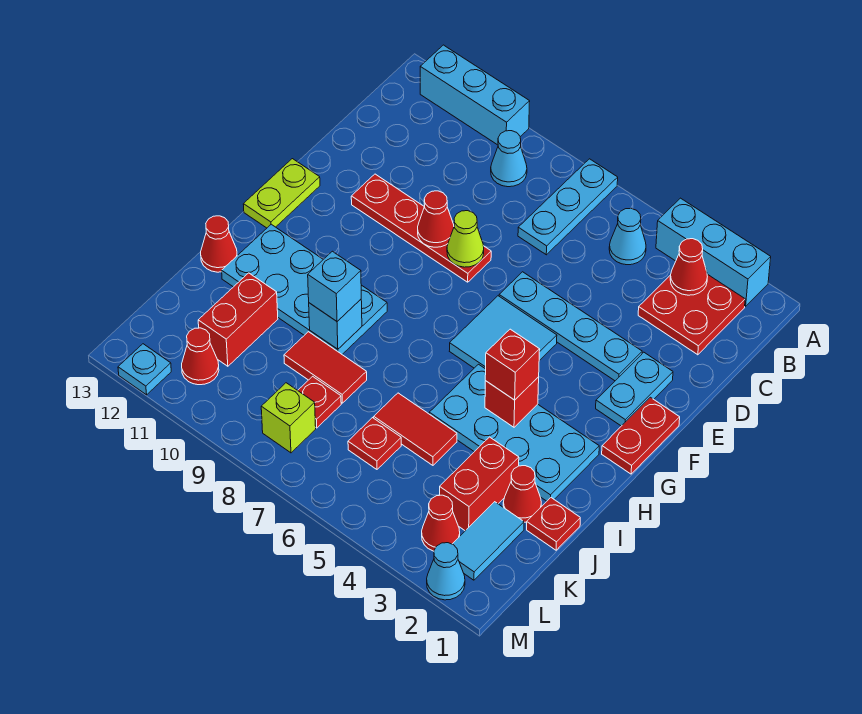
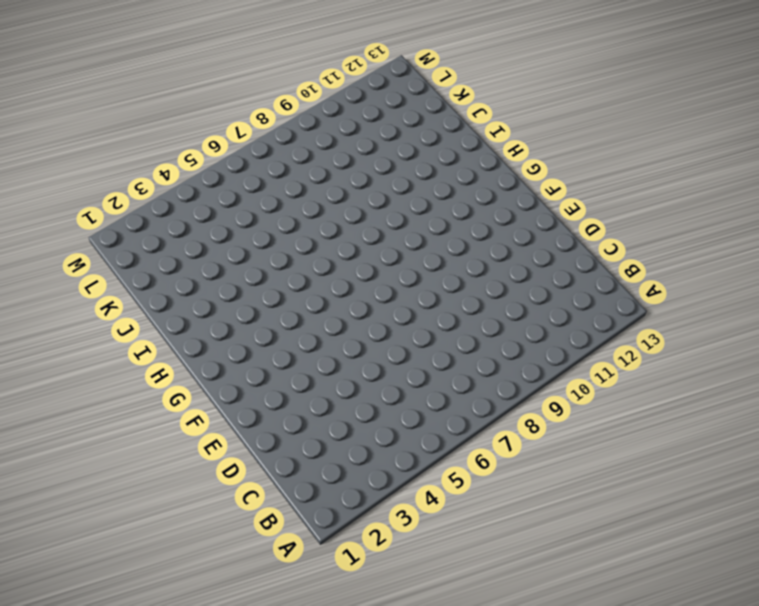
none -> cyan 1x3 brick [656,198,771,306]
none -> cyan 1x3 plate [518,159,618,255]
none -> cyan 1x3 brick [420,45,530,145]
none -> red 2x2 plate [638,274,745,355]

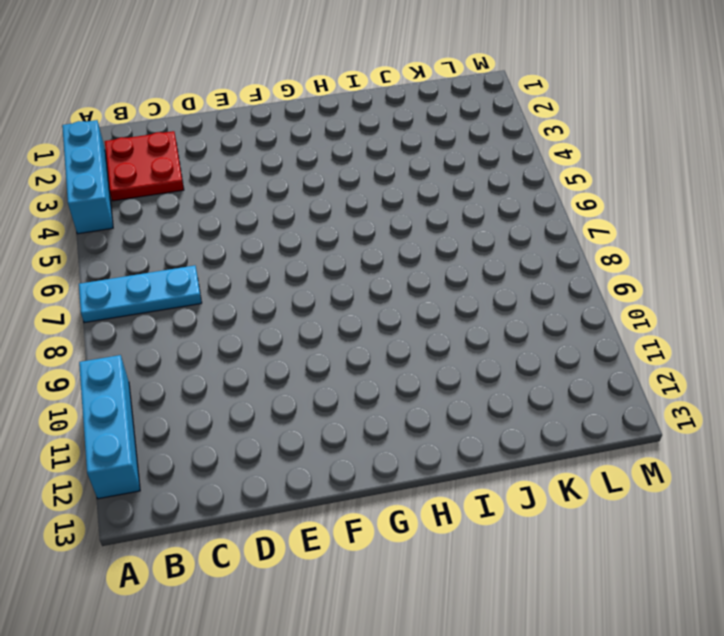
none -> cyan 1x1 cone [609,208,646,265]
none -> cyan 1x1 cone [491,131,527,187]
none -> cyan 1x2 plate [596,352,673,426]
none -> cyan 1x4 plate [499,272,642,381]

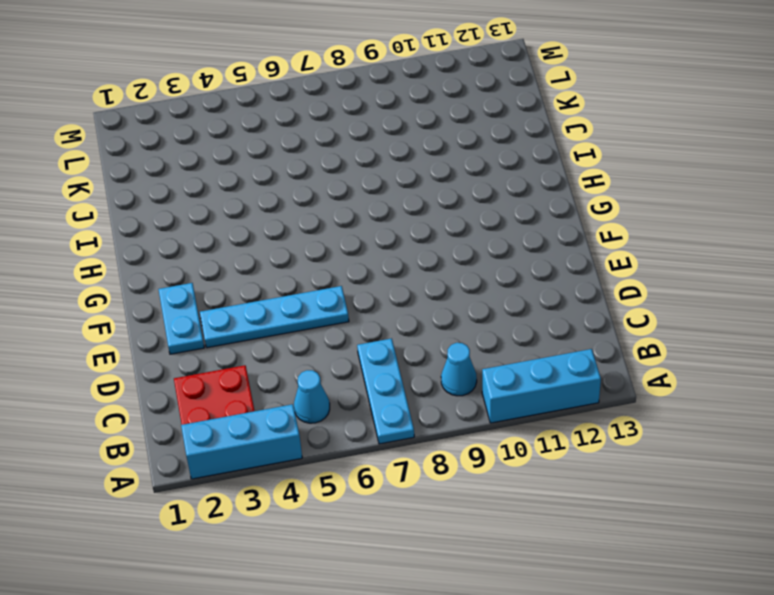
none -> red 1x4 plate [351,174,491,282]
none -> red 1x2 plate [602,397,680,474]
none -> cyan 2x2 tile [450,296,557,369]
none -> lime 1x2 plate [243,159,320,228]

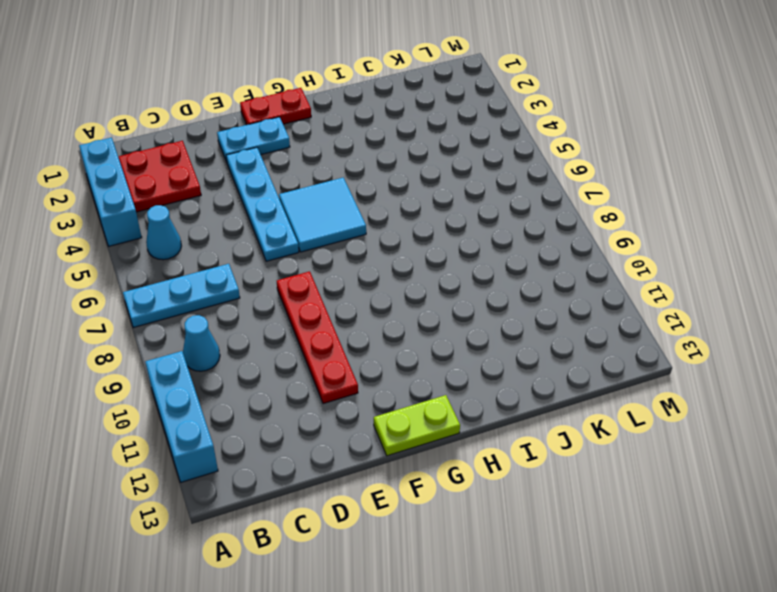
none -> cyan 2x4 plate [429,364,599,501]
none -> cyan 2x4 plate [222,224,387,354]
none -> red 1x1 cone [201,216,237,272]
none -> red 1x1 plate [527,498,580,550]

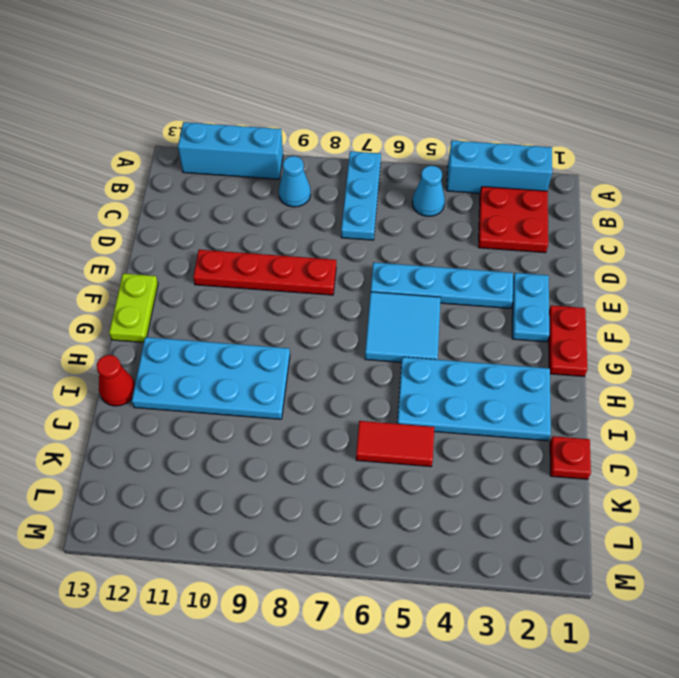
none -> red 1x1 cone [503,466,541,522]
none -> red 1x2 brick [440,437,519,531]
none -> red 1x2 tile [284,332,367,403]
none -> red 1x2 brick [198,273,278,366]

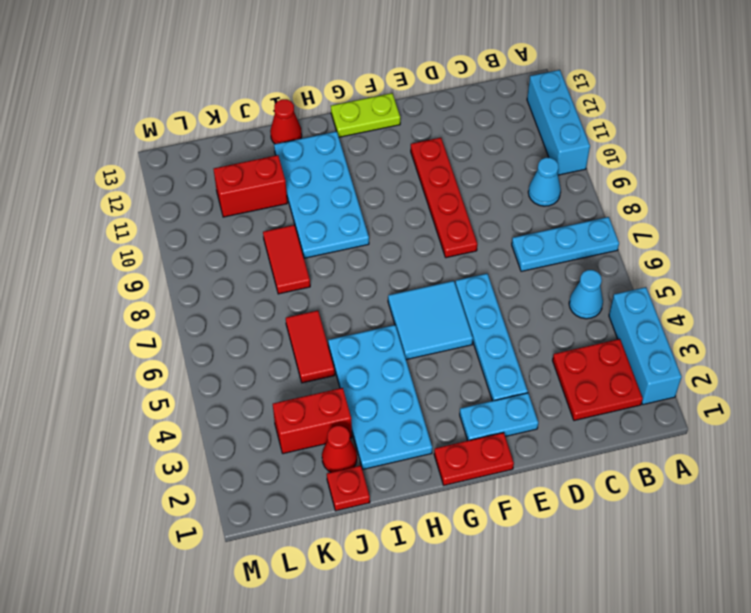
none -> cyan 1x2 tile [453,502,524,580]
none -> red 1x1 plate [348,418,401,469]
none -> red 1x1 plate [298,376,341,428]
none -> red 1x1 cone [422,495,460,551]

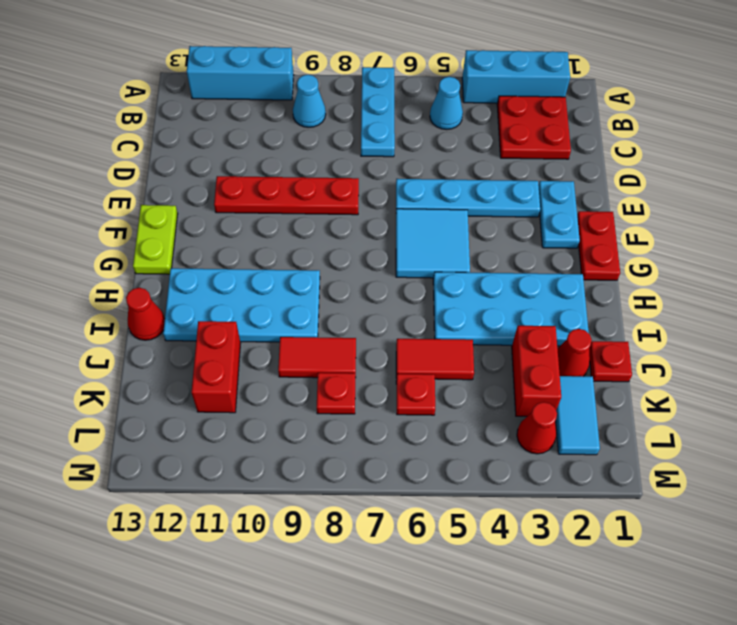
none -> lime 1x1 brick [261,383,316,453]
none -> red 1x1 cone [182,328,219,385]
none -> cyan 1x1 cone [427,543,465,600]
none -> cyan 1x1 plate [118,344,171,395]

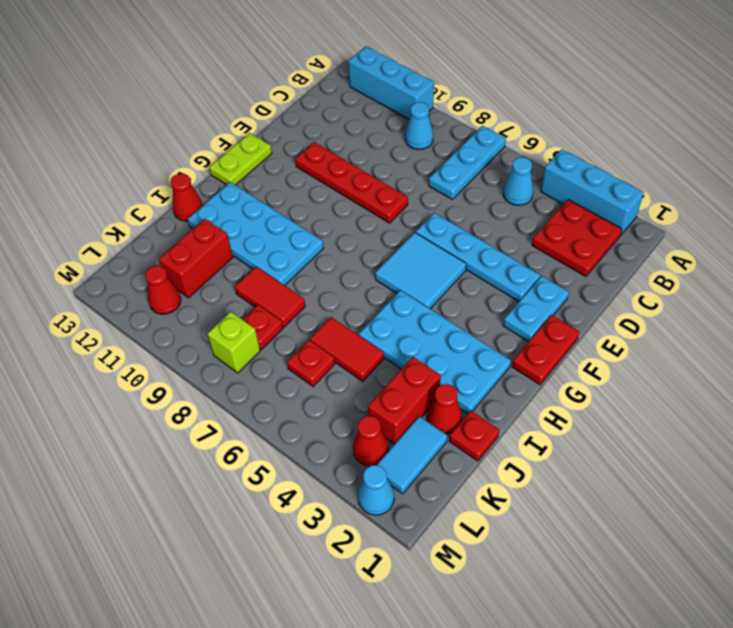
none -> cyan 1x1 plate [118,344,171,395]
none -> red 1x1 cone [670,239,707,295]
none -> lime 1x1 cone [447,211,484,267]
none -> red 1x1 cone [418,191,454,247]

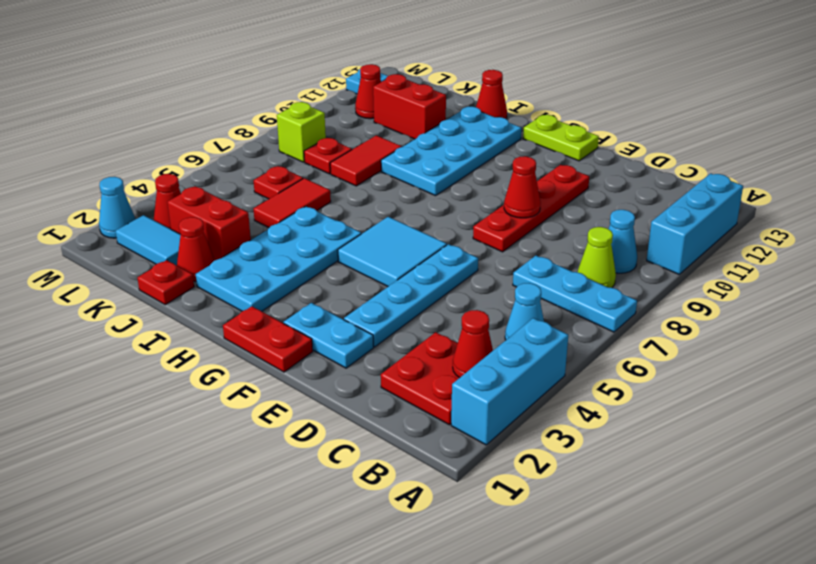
lime 1x1 cone [578,227,616,288] -> lime 1x1 cone moved to [447,211,484,267]
none -> red 1x1 brick [485,377,539,427]
none -> cyan 1x1 brick [309,299,362,349]
none -> red 1x1 brick [485,329,540,400]
none -> cyan 1x1 brick [308,251,361,321]

